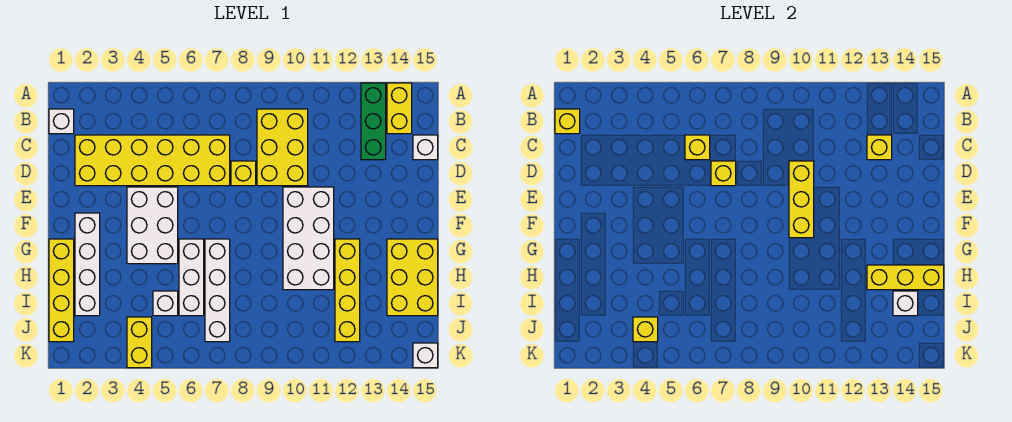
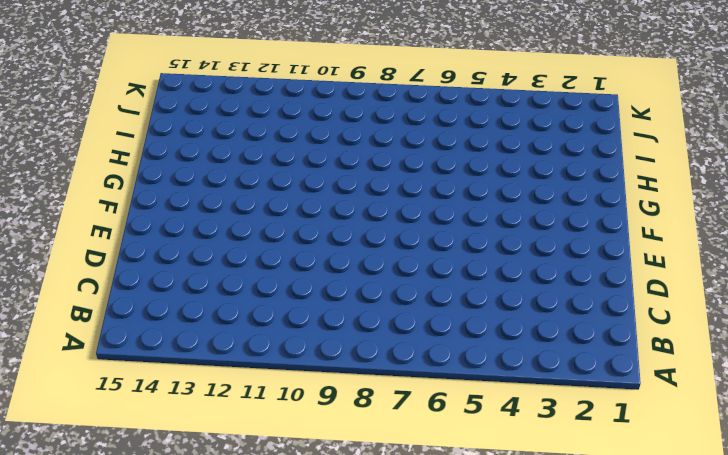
none -> green 1x3 brick [361,83,386,160]
none -> yellow 1x2 brick [387,83,412,134]
none -> white 1x1 brick [49,109,74,134]

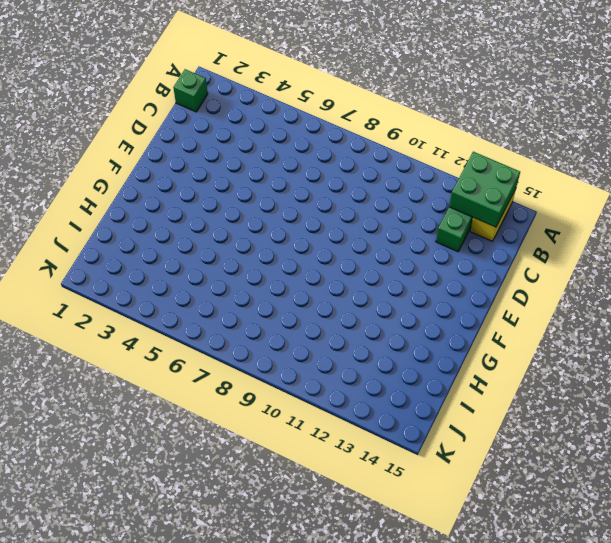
green 2x2 brick [449,152,520,227] -> none
green 1x1 brick [173,69,208,112] -> white 1x1 brick [49,109,74,134]
none -> yellow 2x3 brick [257,109,308,186]
none -> yellow 2x6 brick [75,135,230,186]
none -> white 1x1 brick [413,135,438,160]

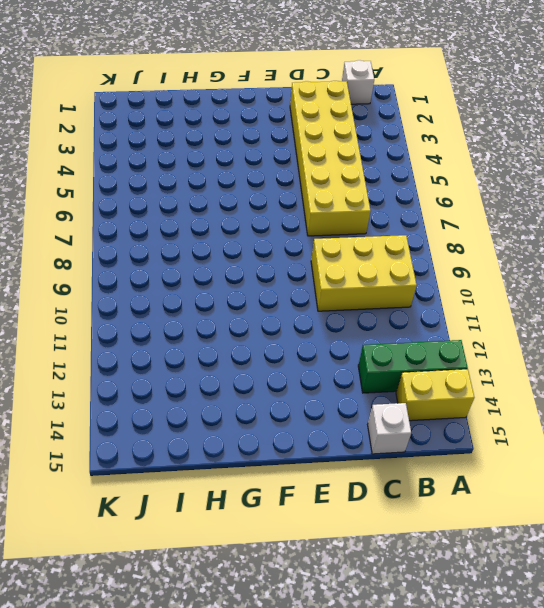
none -> yellow 1x1 brick [231,161,256,186]
none -> white 2x3 brick [127,187,178,264]
none -> white 2x4 brick [283,187,334,290]

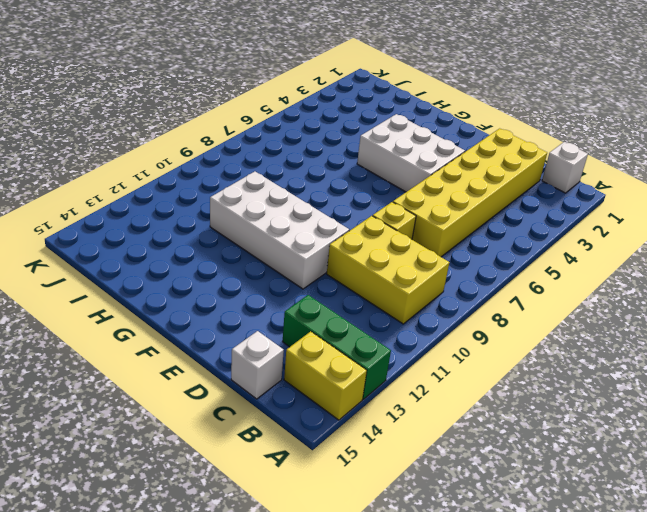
none -> white 1x4 brick [75,213,100,316]
none -> yellow 1x4 brick [49,239,74,342]
none -> white 1x3 brick [179,239,204,316]

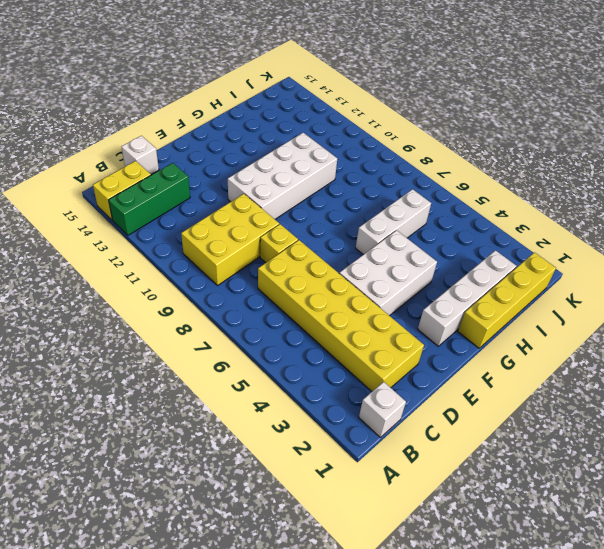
none -> white 1x4 brick [205,239,230,342]
none -> yellow 1x4 brick [335,239,360,342]
none -> yellow 2x3 brick [387,239,438,316]

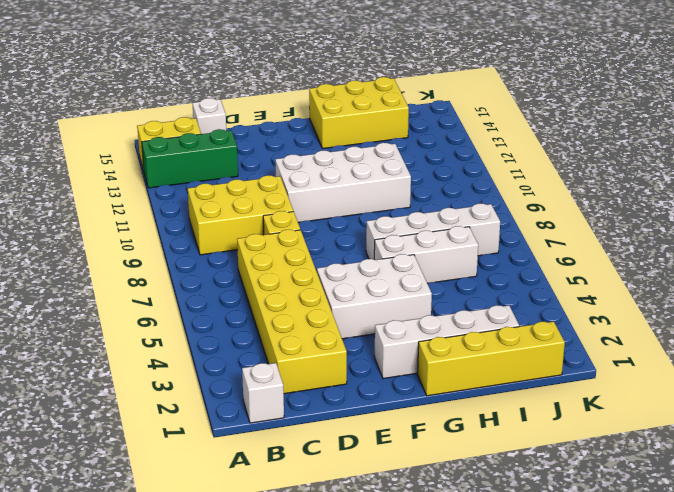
none -> yellow 1x4 brick [335,239,360,342]
none -> white 1x1 brick [153,291,178,316]
none -> yellow 1x2 brick [127,317,152,368]

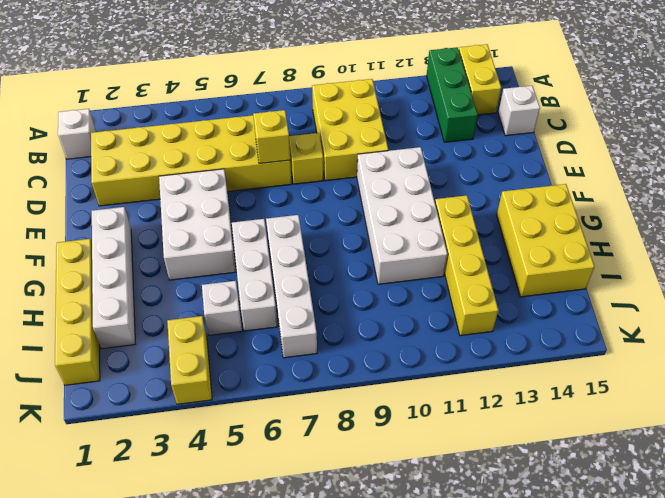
none -> white 1x1 brick [413,343,438,368]
none -> yellow 1x1 brick [555,109,580,134]
none -> yellow 1x1 brick [685,135,710,160]

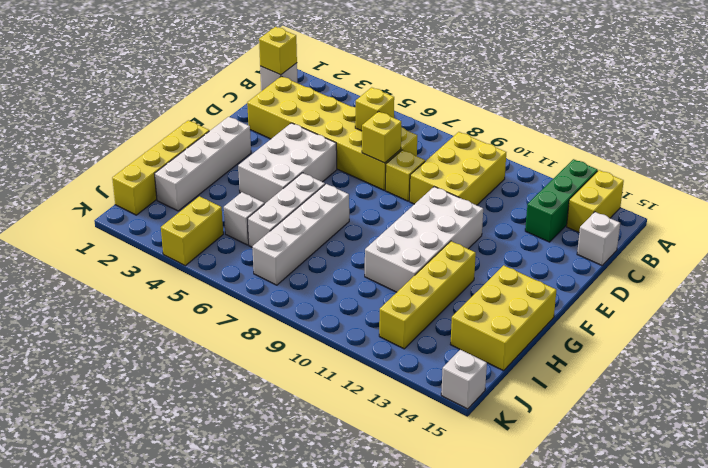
none -> yellow 1x1 brick [867,135,892,160]
none -> yellow 1x3 brick [789,161,814,238]
none -> yellow 1x3 brick [867,265,944,290]

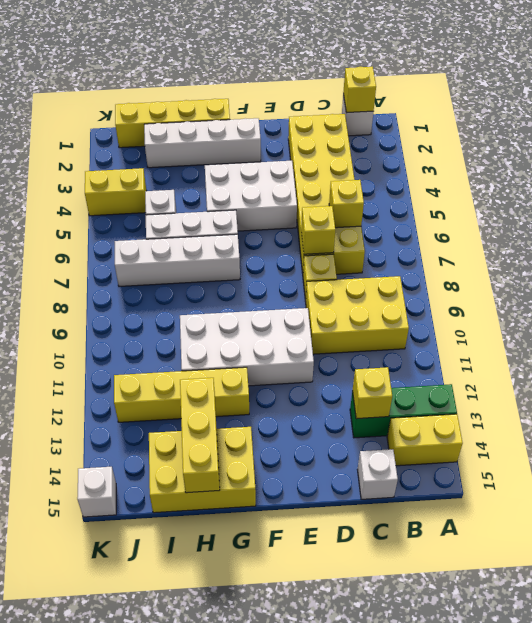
none -> yellow 1x3 brick [789,161,814,238]
none -> white 1x1 brick [893,291,918,316]
none -> yellow 1x1 brick [633,317,658,342]

